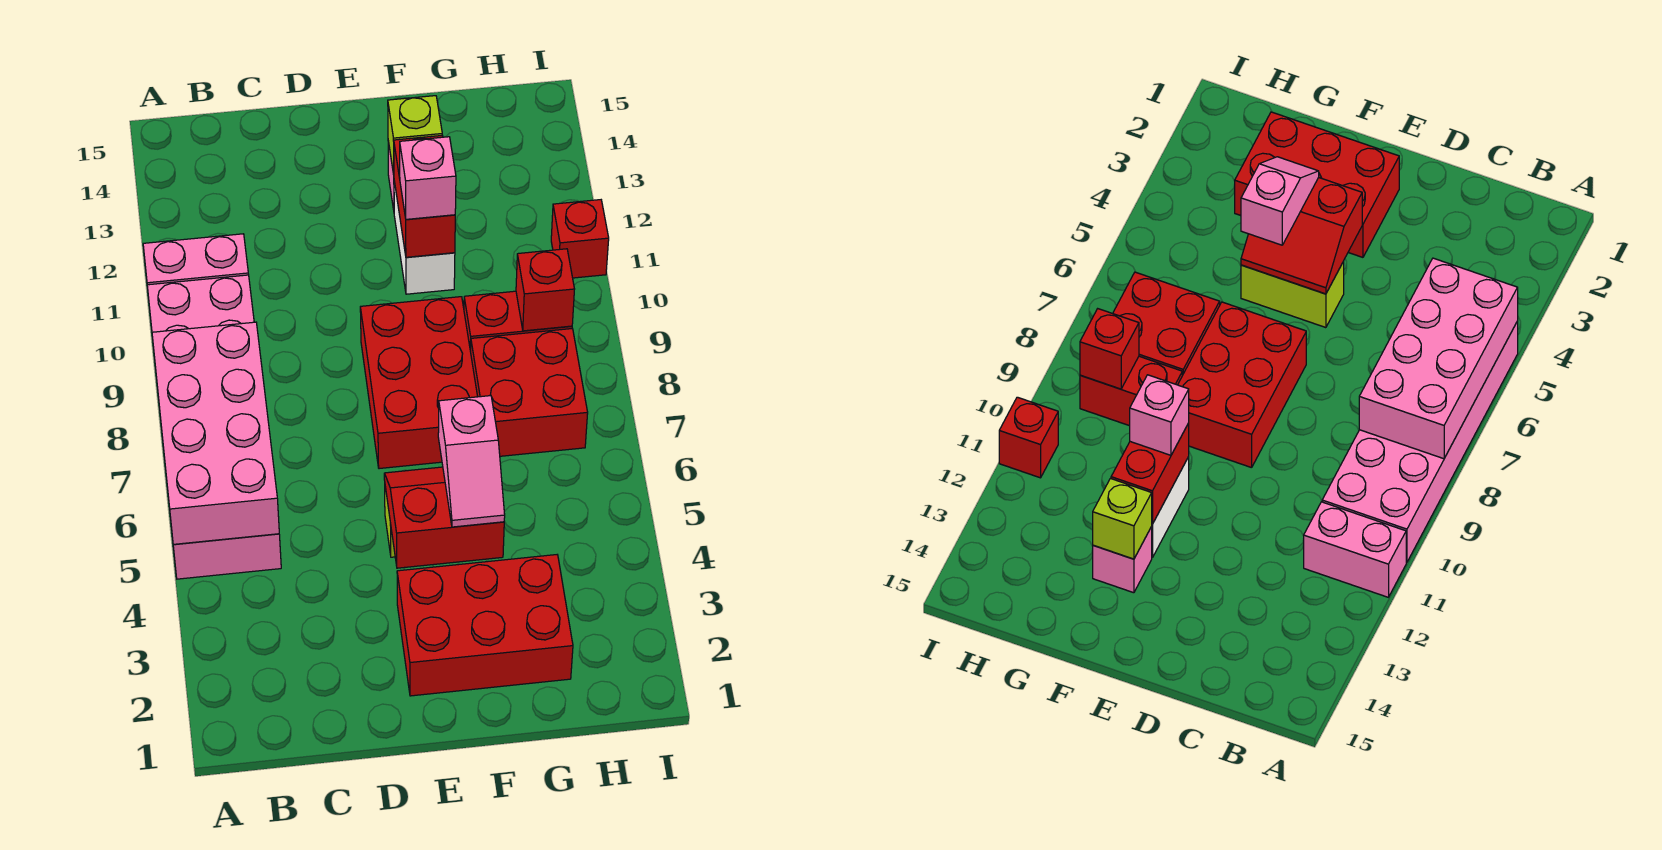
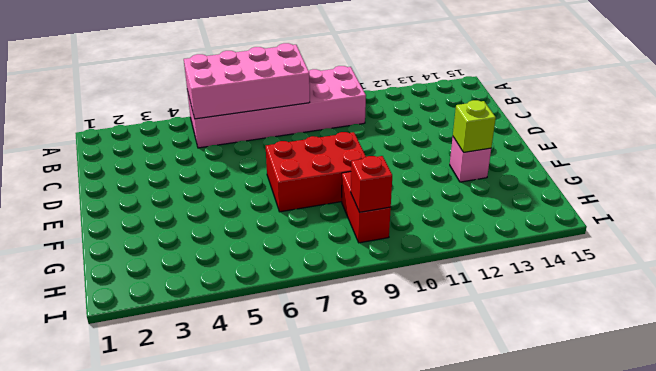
none -> pink 1x2 brick [143,234,249,285]
none -> red 2x3 brick [397,555,573,696]
none -> lime 1x2 brick [1241,262,1344,328]

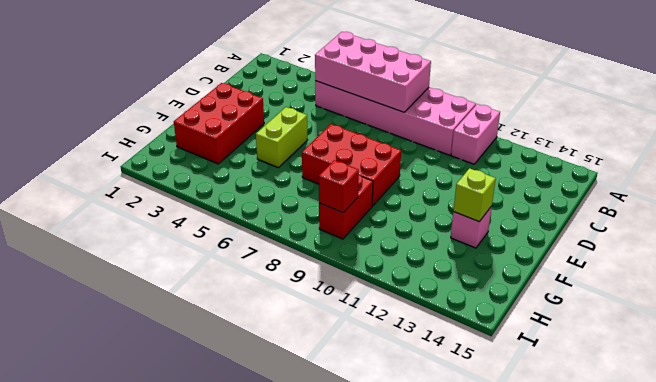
none -> white 1x2 brick [394,181,455,294]
none -> red 2x2 brick [471,329,588,456]
none -> red 1x1 brick [551,200,609,278]

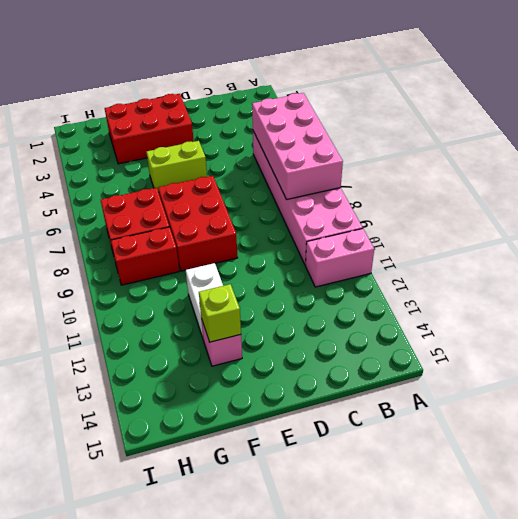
none -> red 1x1 brick [551,200,609,278]
none -> red 2x2 slope [384,467,504,568]
none -> red 1x2 brick [394,135,455,257]

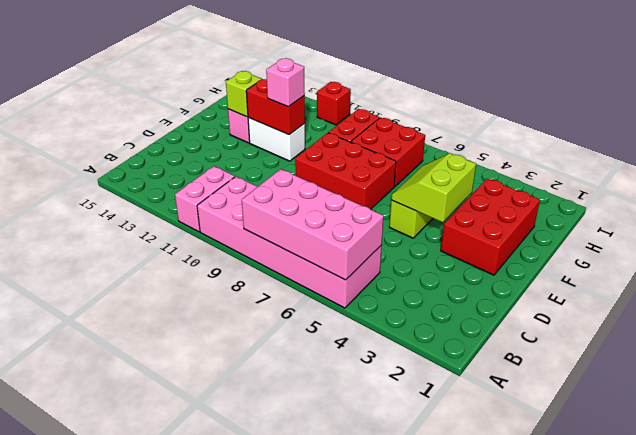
lime 2x2 slope [391,153,476,222] -> red 2x2 slope [384,467,504,568]
none -> red 1x1 brick [516,249,575,331]
none -> pink 1x2 slope [438,396,505,527]

